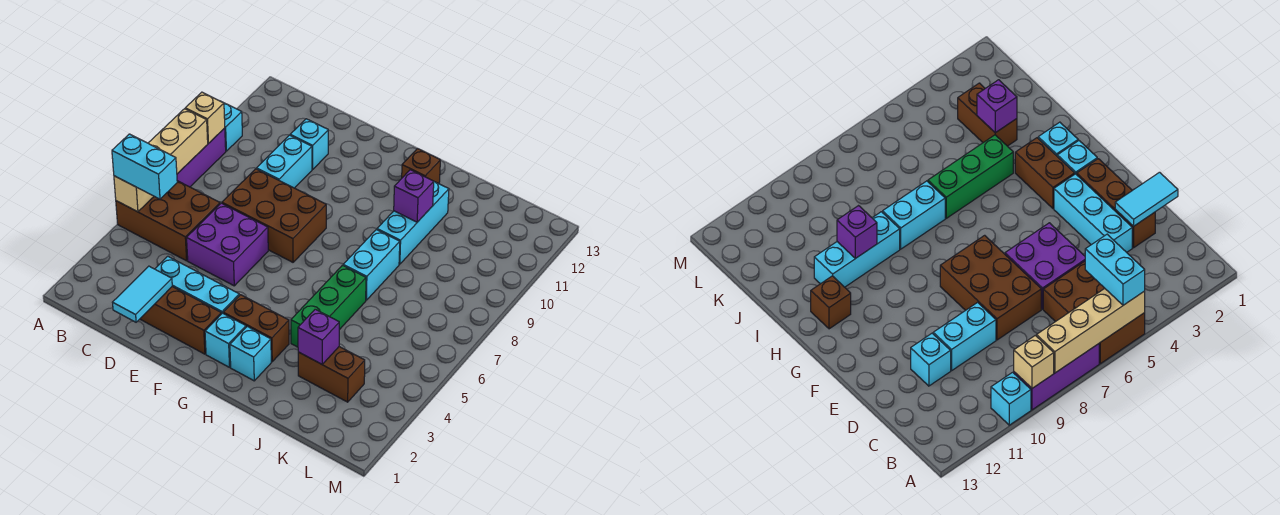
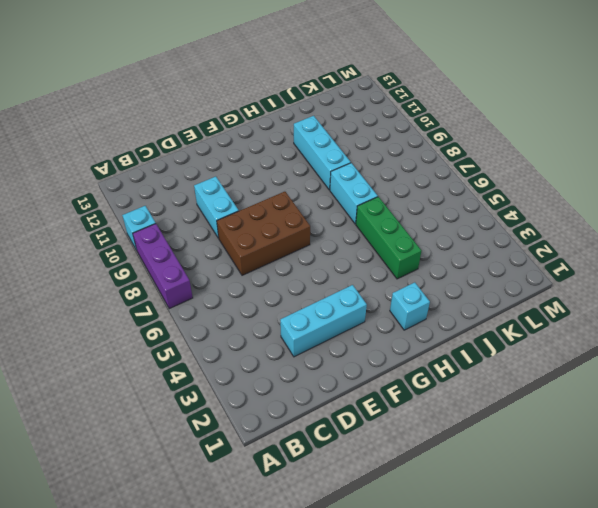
none -> brown 2x3 brick [116,181,220,261]
none -> brown 1x3 brick [140,287,221,354]
none -> purple 2x2 brick [187,203,268,286]

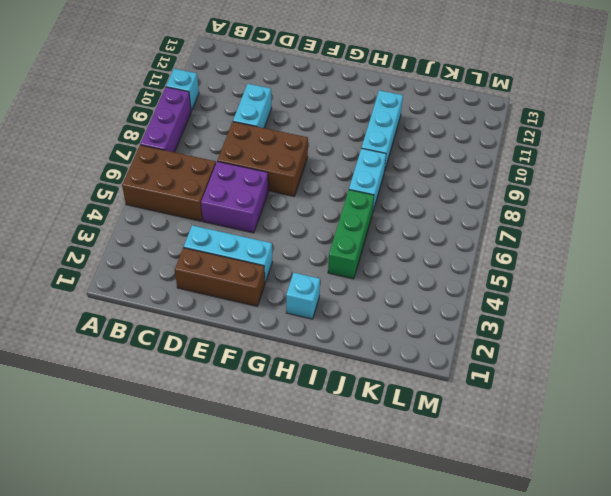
none -> cyan 1x1 brick [290,119,328,169]
none -> cyan 1x1 brick [205,313,246,367]
none -> brown 1x2 brick [223,295,289,362]

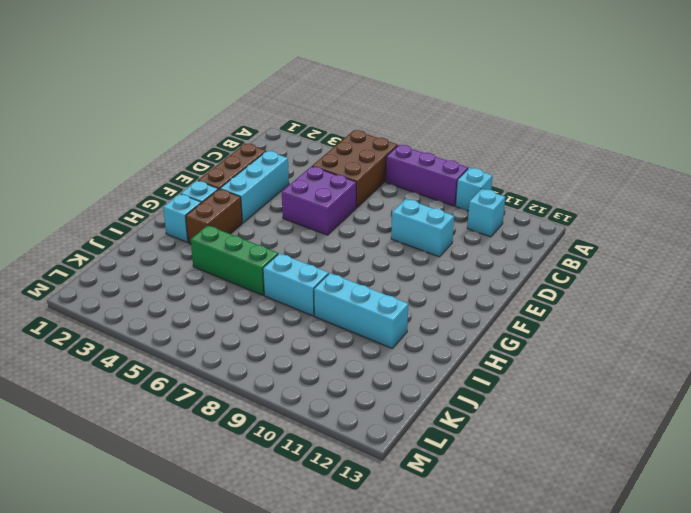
cyan 1x1 brick [467,189,505,237] -> cyan 1x1 brick moved to [290,119,328,169]
none -> brown 2x3 brick [222,169,326,262]
none -> brown 1x1 brick [402,149,440,184]
none -> brown 1x2 brick [298,347,365,402]

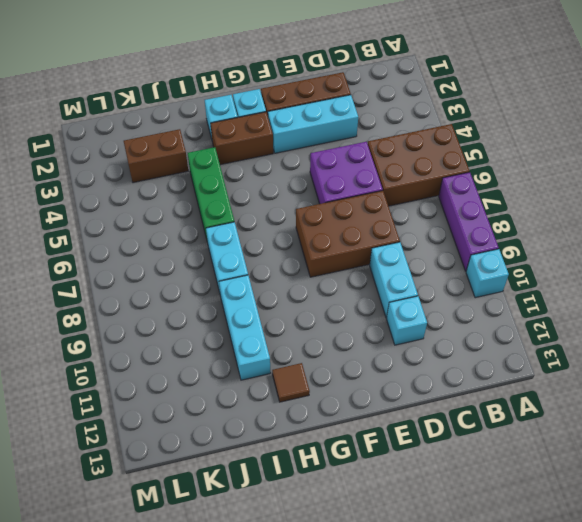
brown 1x1 tile [272,363,310,402] -> brown 1x1 brick [402,149,440,184]
none -> tan 1x4 brick [114,109,208,212]
none -> tan 1x1 brick [185,92,225,144]
none -> cyan 1x2 tile [113,266,172,322]

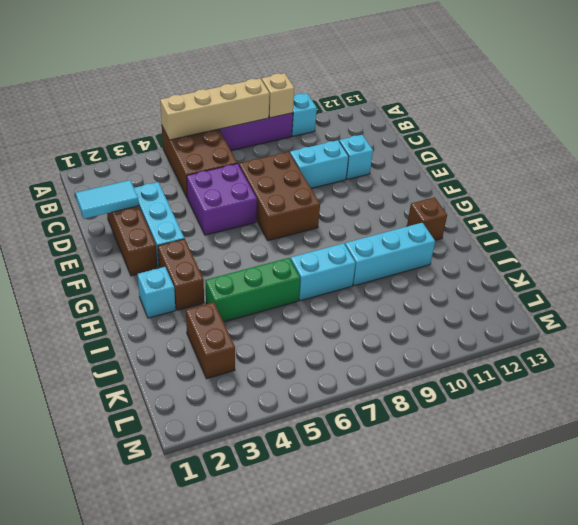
none -> cyan 1x1 brick [205,313,246,367]
none -> purple 1x1 brick [394,170,434,222]
none -> purple 1x1 brick [298,309,339,364]

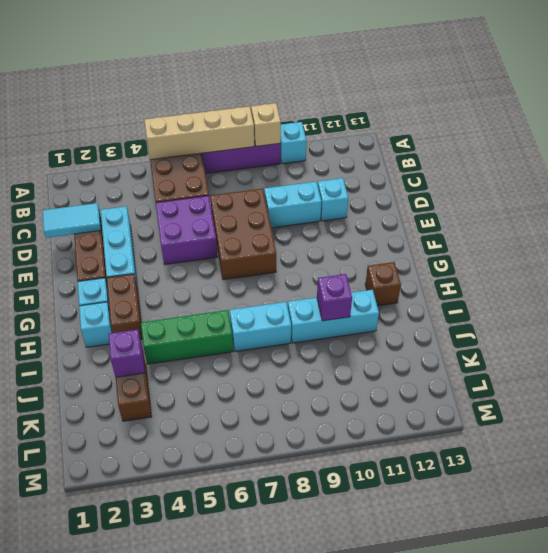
none -> cyan 1x2 brick [112,134,177,199]

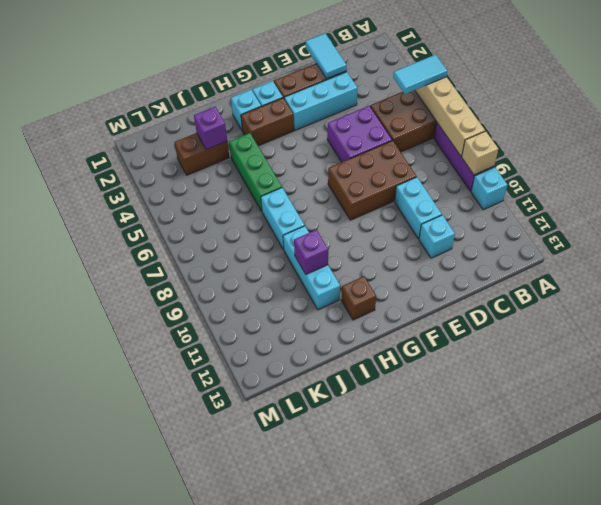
cyan 1x2 tile [393,55,448,94] -> cyan 1x2 brick [112,134,177,199]

